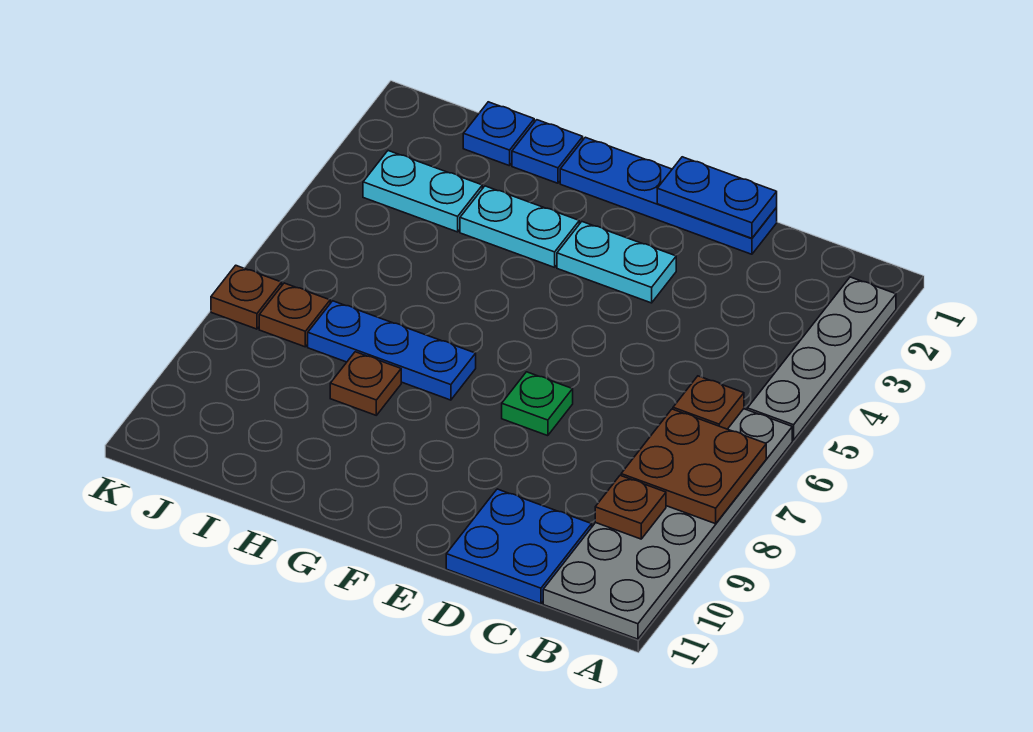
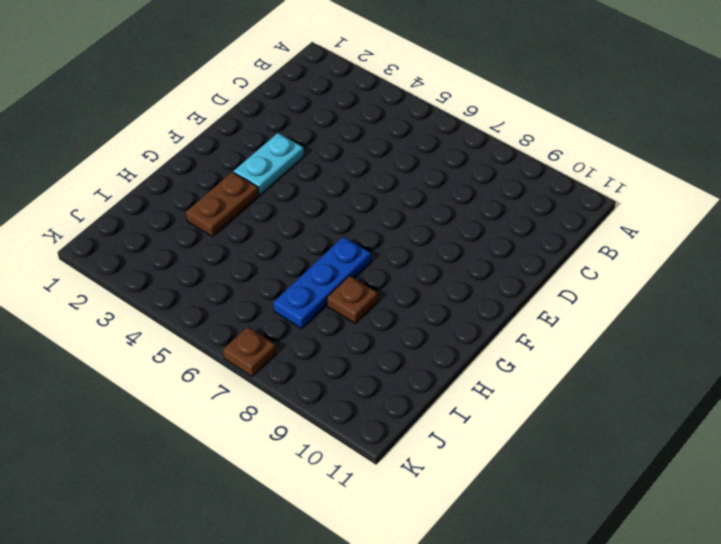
brown 1x2 plate [186,172,259,237] -> cyan 1x2 plate [460,186,579,267]
none -> grey 1x4 plate [747,277,896,440]
none -> grey 2x6 plate [543,409,792,639]
none -> blue 2x2 plate [446,489,592,604]

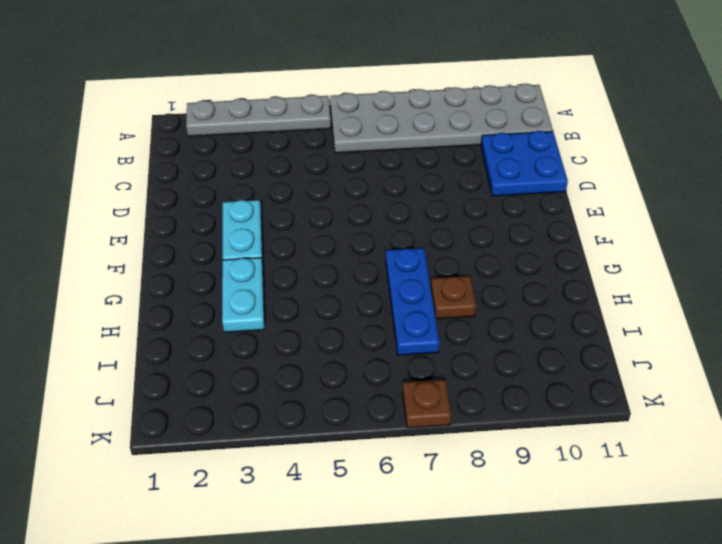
none -> blue 1x4 plate [560,137,777,254]
none -> green 1x1 plate [502,372,573,436]
none -> blue 1x1 plate [512,120,583,183]

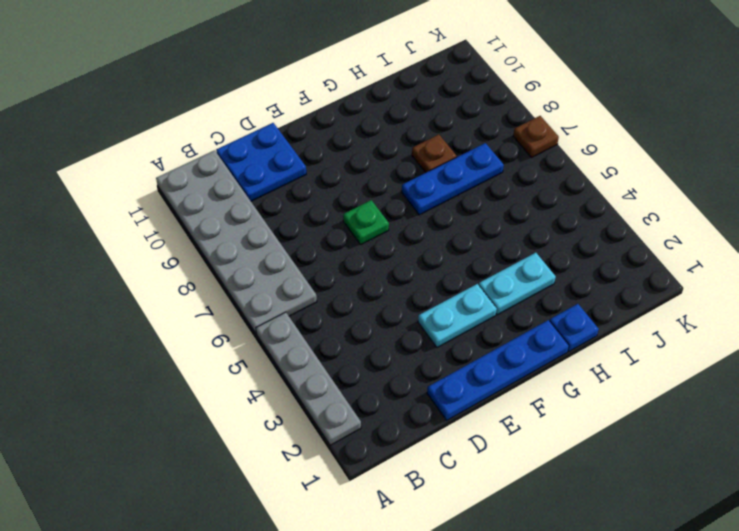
none -> blue 1x1 plate [463,102,534,166]
none -> cyan 1x2 plate [363,151,482,232]
none -> brown 1x1 plate [259,283,330,347]

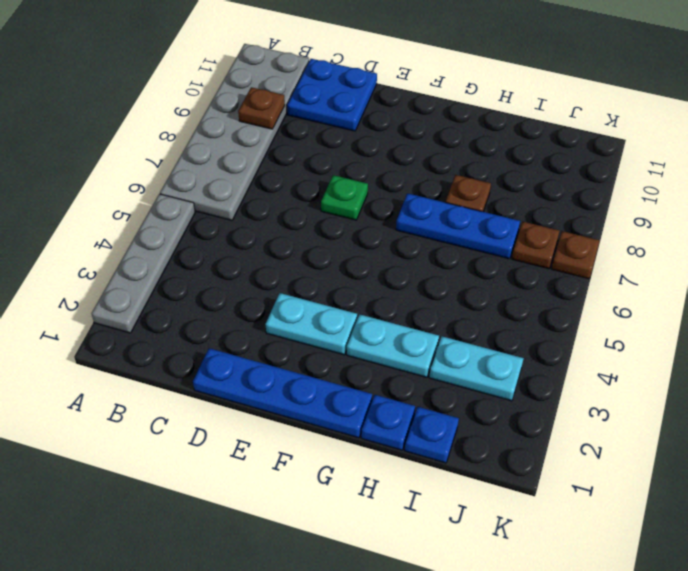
none -> brown 2x2 plate [621,409,766,524]
none -> brown 1x1 plate [673,376,744,429]
none -> blue 1x2 plate [657,157,777,238]

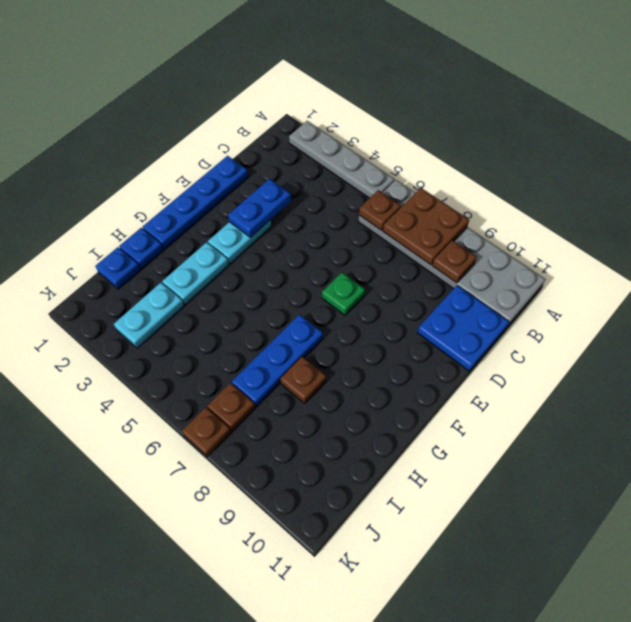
blue 1x2 plate [228,179,291,237] -> blue 1x2 plate moved to [657,157,777,238]

